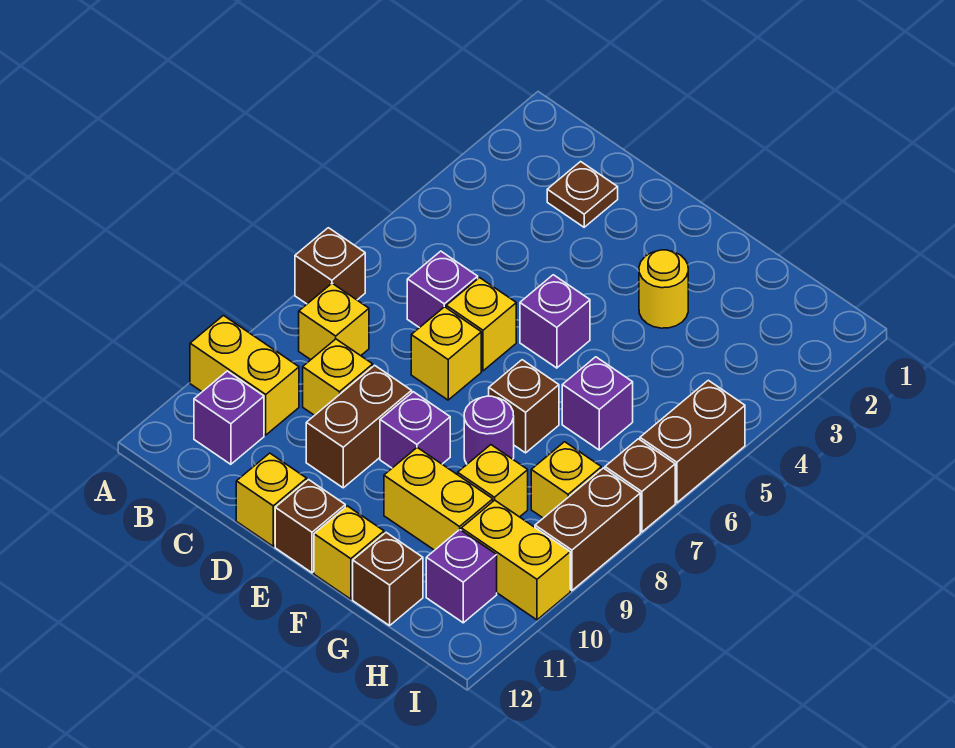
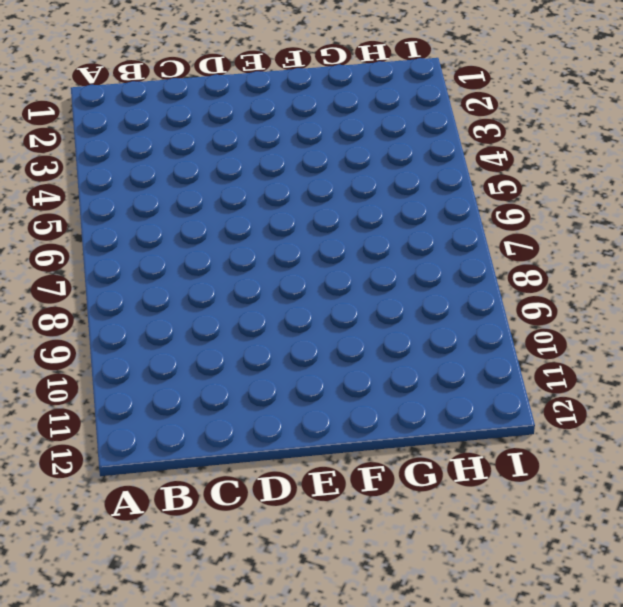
none -> brown 1x1 brick [295,228,365,304]
none -> yellow 1x2 brick [190,316,299,435]
none -> yellow 1x1 brick [299,283,369,360]

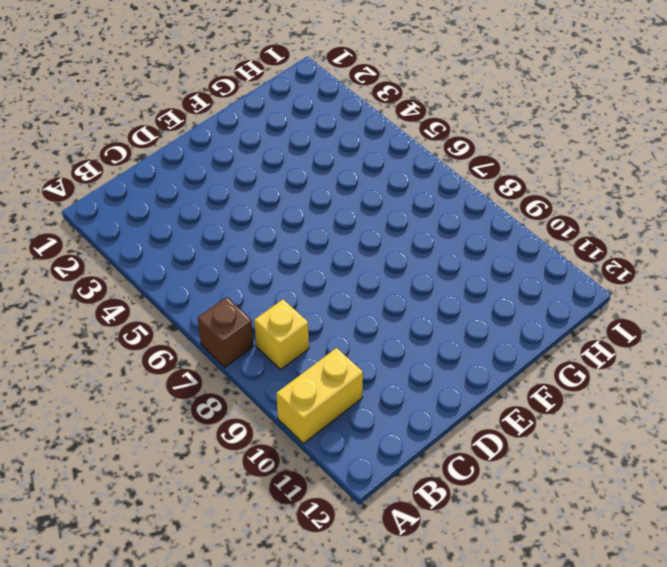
none -> purple 1x1 brick [194,371,264,464]
none -> brown 1x1 plate [547,162,618,227]
none -> purple 1x1 brick [407,251,478,328]

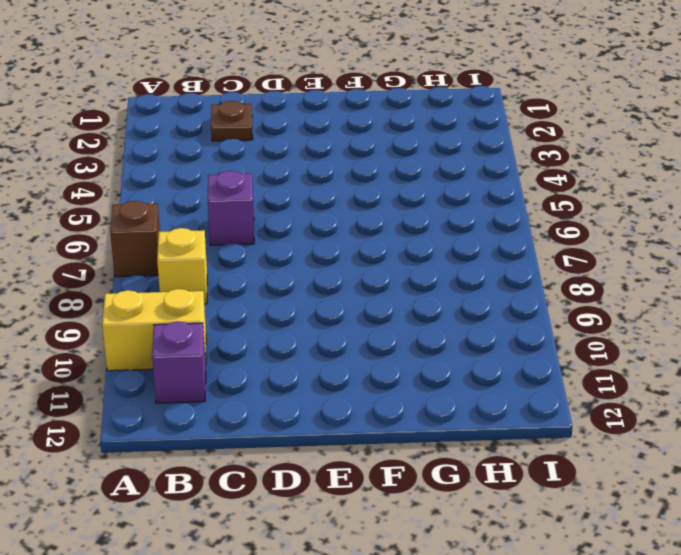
none -> yellow 1x1 brick [303,339,373,415]
none -> yellow 1x1 brick [446,278,516,371]
none -> yellow 1x1 brick [411,307,481,400]

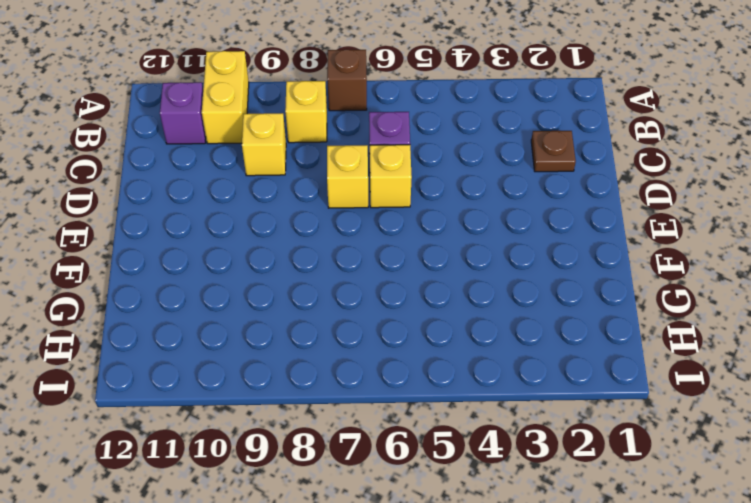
none -> brown 1x2 brick [306,365,412,488]
none -> yellow 1x1 brick [236,453,307,546]
none -> purple 1x1 brick [520,275,590,368]

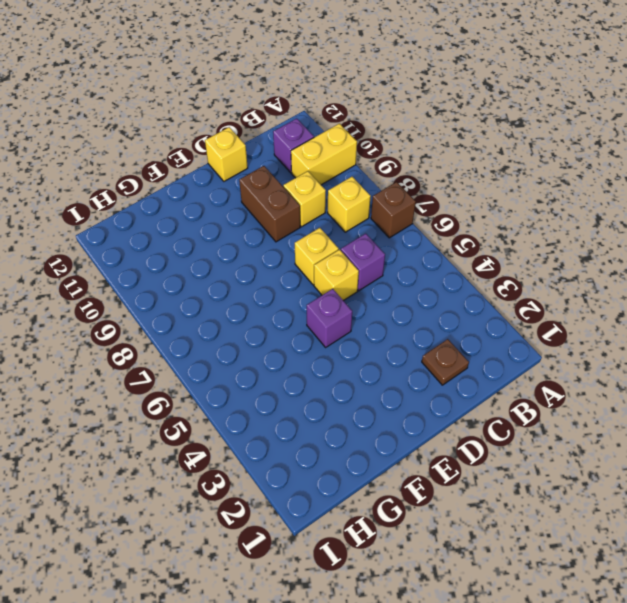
none -> purple 1x1 brick [380,392,450,468]
none -> brown 1x1 brick [275,480,345,573]
none -> yellow 1x1 round brick [639,250,688,328]

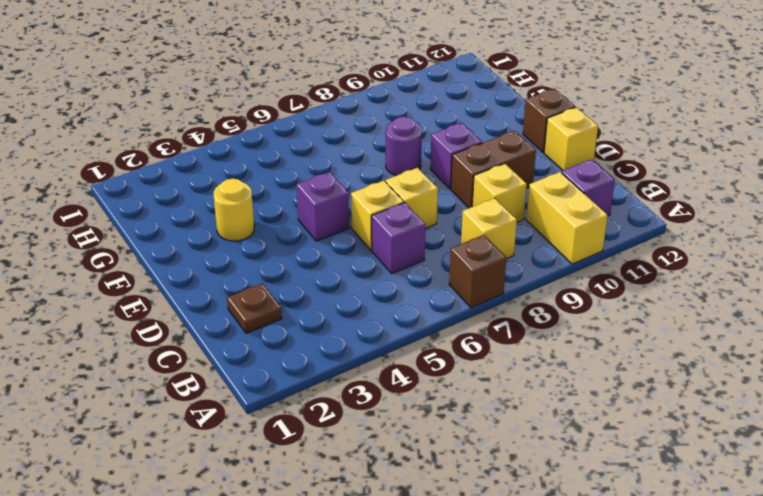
none -> brown 1x1 brick [489,360,559,453]
none -> yellow 1x2 brick [384,448,493,550]
none -> yellow 1x1 brick [314,506,384,599]

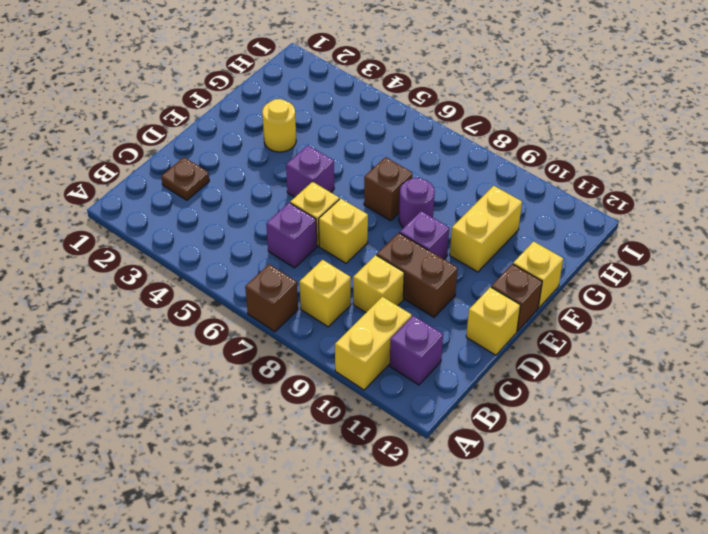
none -> purple 1x1 brick [562,357,633,450]
none -> yellow 1x1 brick [458,445,528,517]
none -> brown 1x1 brick [353,533,423,626]

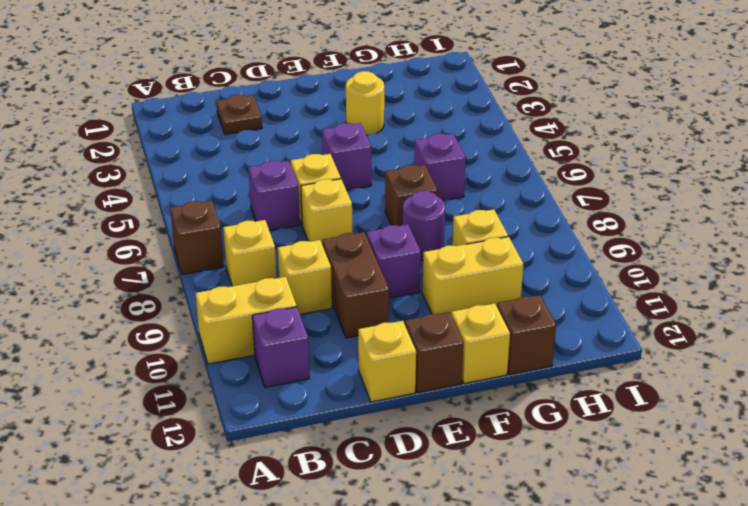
none -> yellow 1x1 brick [531,442,601,518]
none -> yellow 1x2 brick [461,500,570,620]
none -> purple 1x1 brick [426,530,497,623]

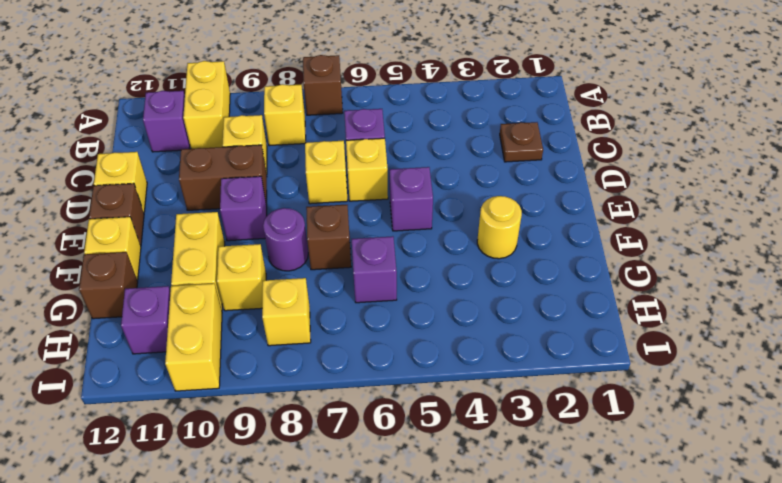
none -> brown 1x2 brick [640,380,745,503]
none -> brown 1x1 brick [605,439,675,532]
none -> brown 1x2 brick [535,468,640,591]

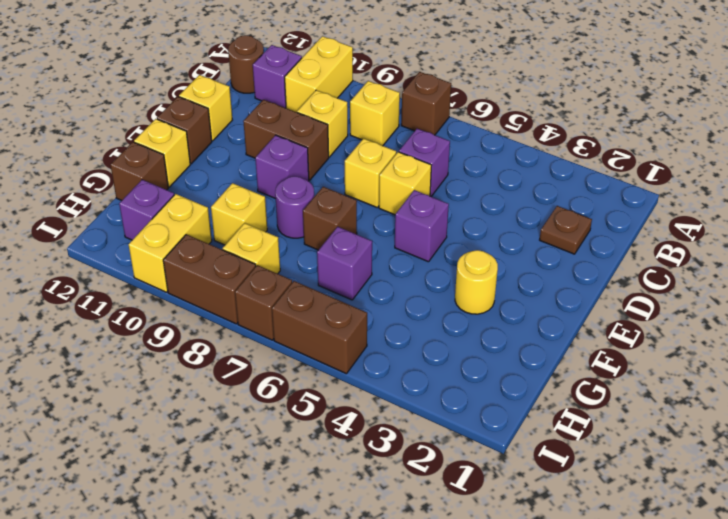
brown 1x1 round brick [228,35,264,93] -> none
none -> yellow 1x2 brick [384,448,493,550]

